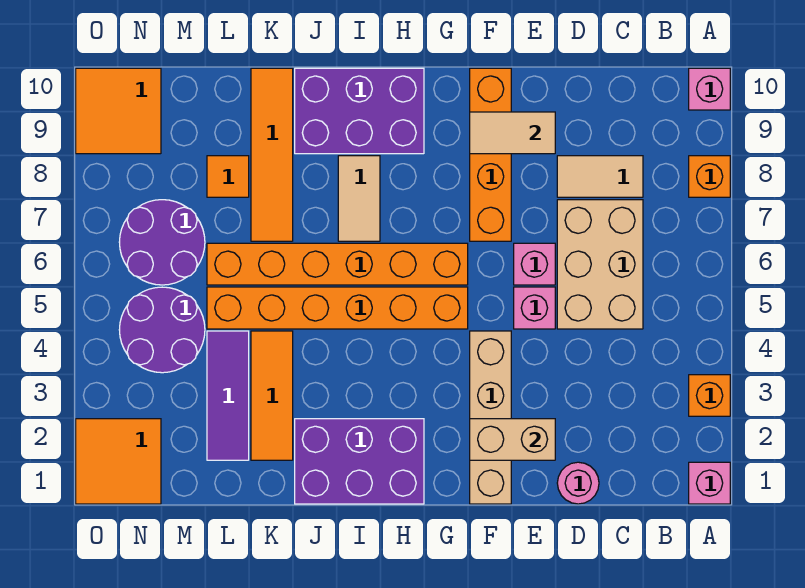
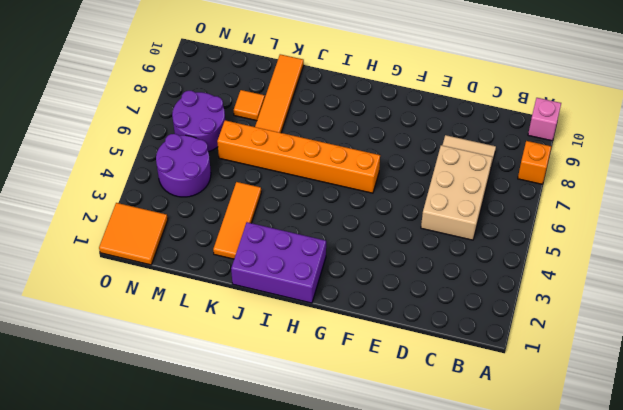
none -> pink 1x1 brick [689,462,730,504]
none -> orange 1x1 brick [689,375,730,416]
none -> pink 1x1 round brick [557,462,599,504]

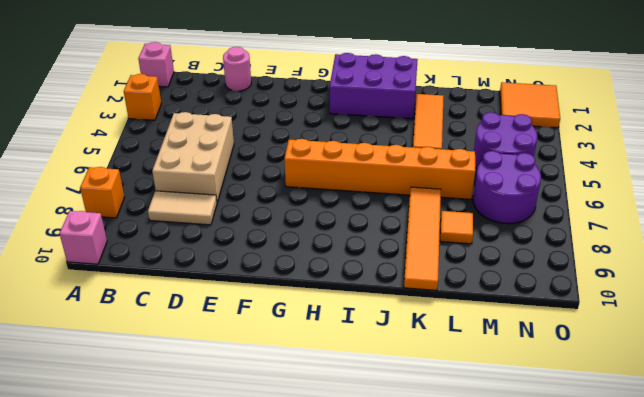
none -> pink 1x1 brick [514,287,555,329]
none -> pink 1x1 brick [514,243,555,285]
none -> tan 1x4 brick [470,331,511,504]

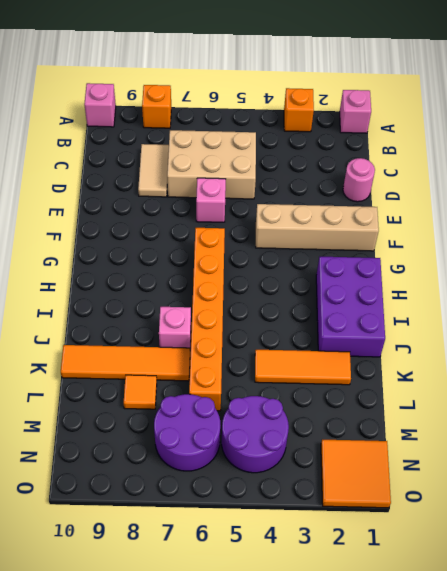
pink 1x1 brick [159,307,191,348] -> pink 1x1 brick moved to [514,287,555,329]
none -> orange 1x4 brick [470,68,511,241]
none -> orange 1x6 brick [207,287,468,329]
none -> purple 2x3 brick [295,68,424,154]

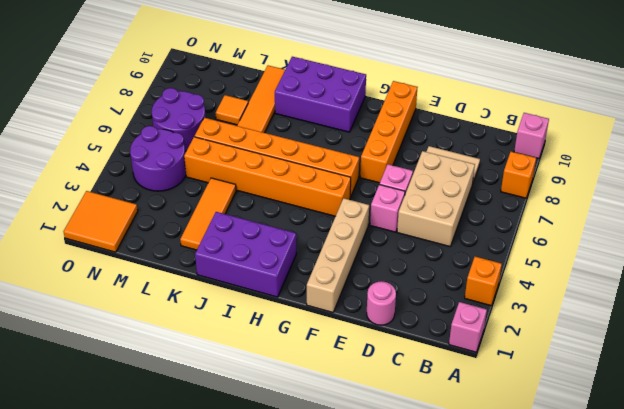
none -> tan 1x2 tile [338,156,380,241]
none -> purple 1x3 tile [207,331,249,460]
none -> orange 2x2 tile [76,68,161,154]

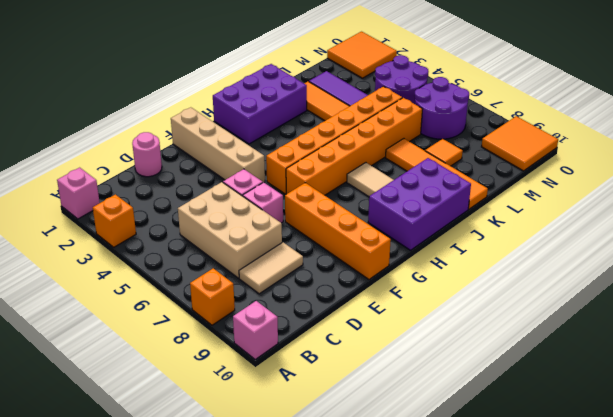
none -> tan 1x2 brick [470,419,555,460]
none -> tan 1x2 tile [470,112,555,154]

